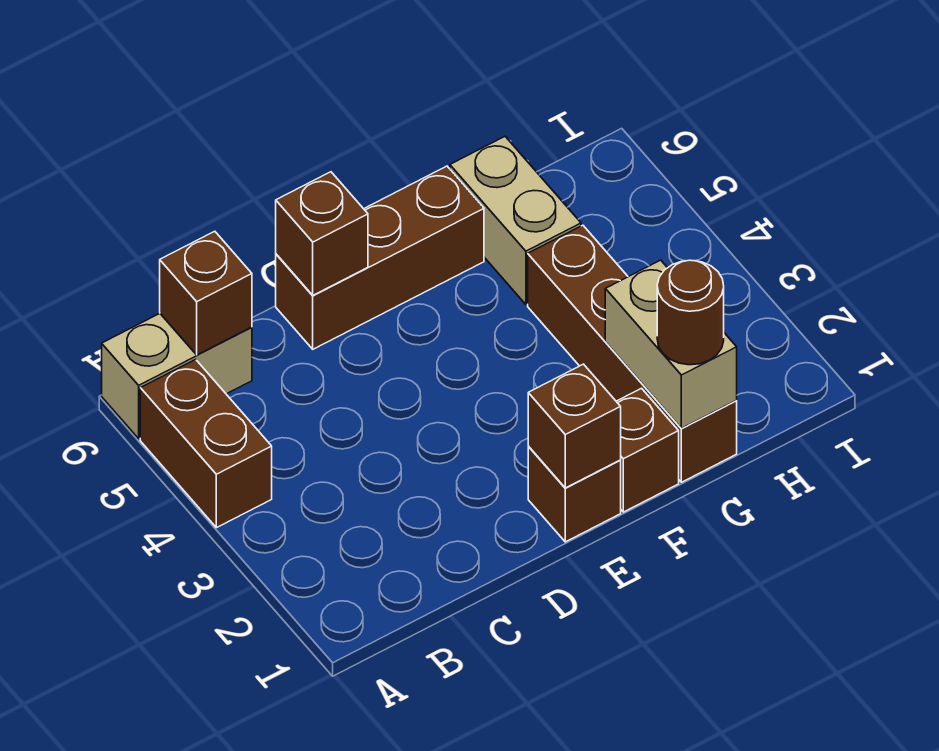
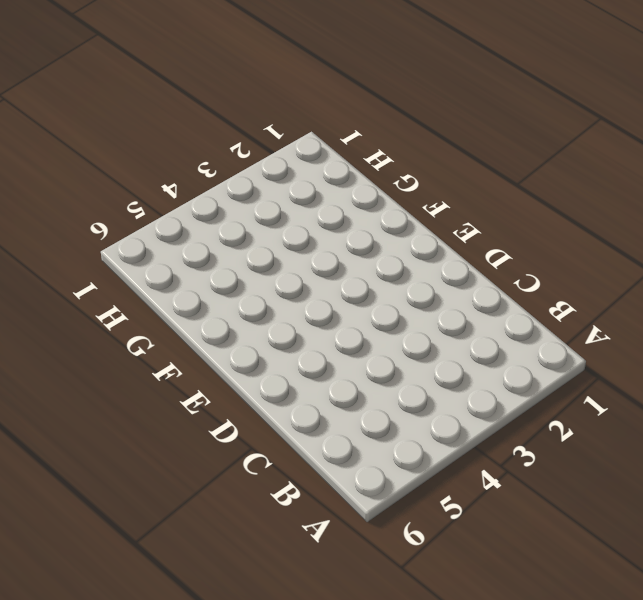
none -> brown 1x2 brick [140,359,272,528]
none -> tan 1x2 brick [102,314,252,439]
none -> brown 1x3 brick [276,166,484,349]

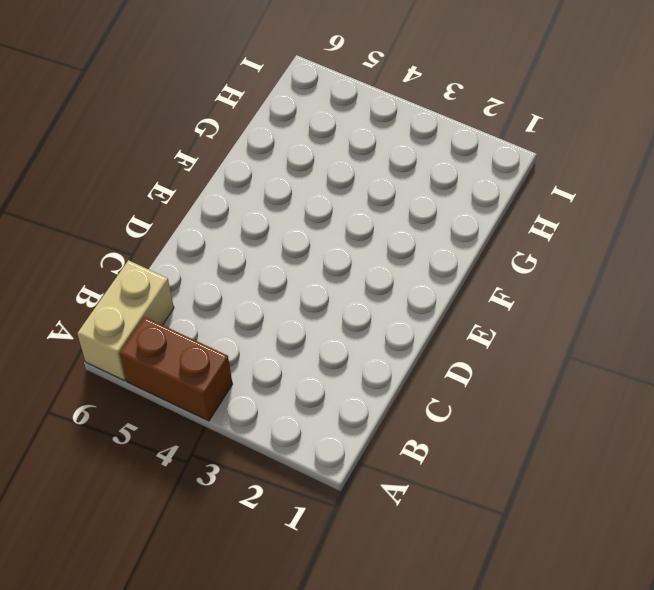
none -> brown 1x3 brick [276,166,484,349]
none -> brown 1x1 brick [528,447,621,542]
none -> brown 1x1 brick [616,388,679,512]

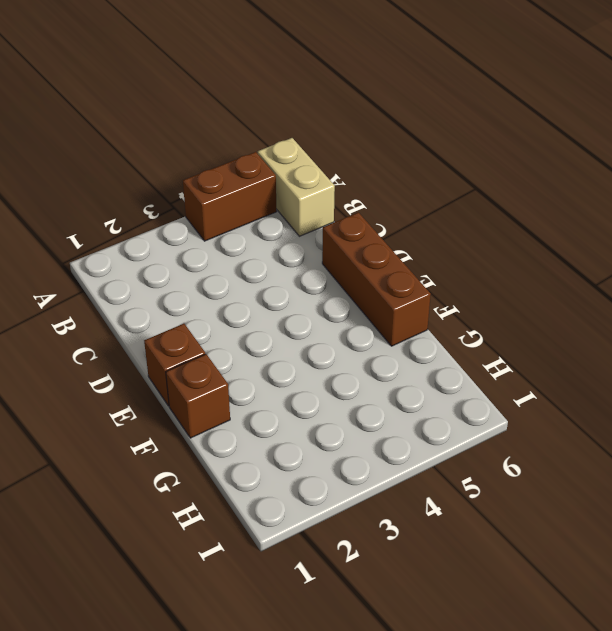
none -> brown 1x4 brick [528,225,737,482]
none -> tan 1x2 brick [450,137,581,304]
none -> brown 1x1 brick [160,231,252,355]

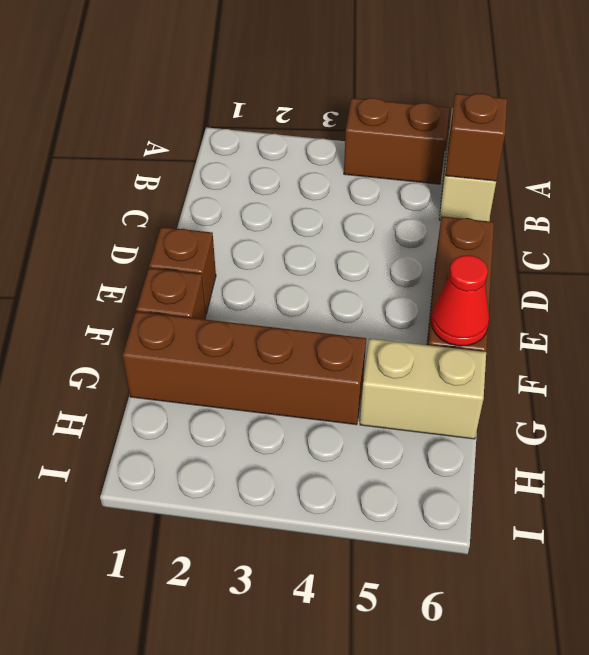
red 1x1 cone [431,255,489,346] -> none
none -> brown 1x1 brick [276,172,368,295]
none -> brown 1x1 brick [528,364,621,488]
none -> tan 1x2 brick [605,260,737,428]

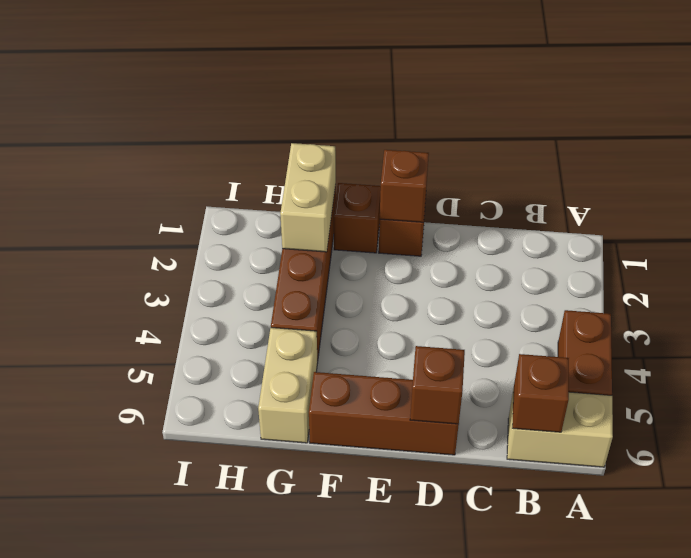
none -> brown 1x1 round brick [657,260,724,365]

